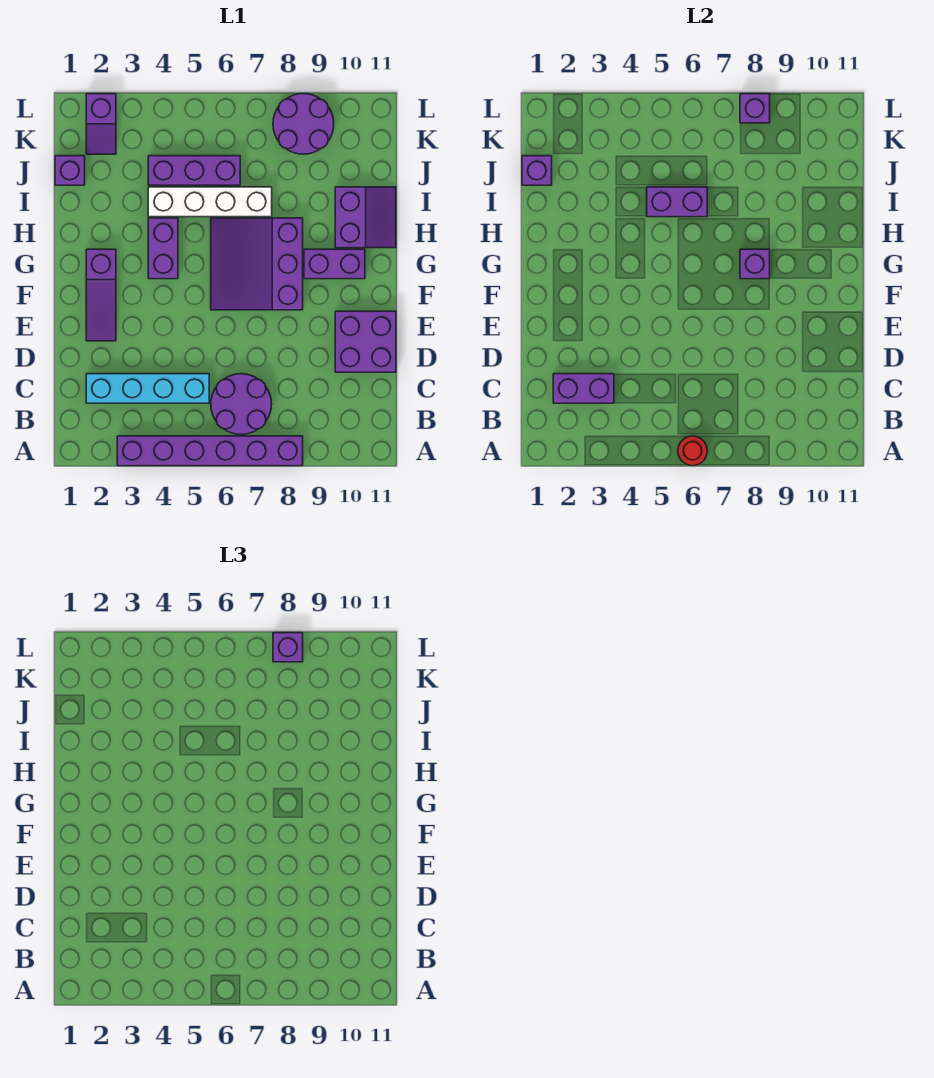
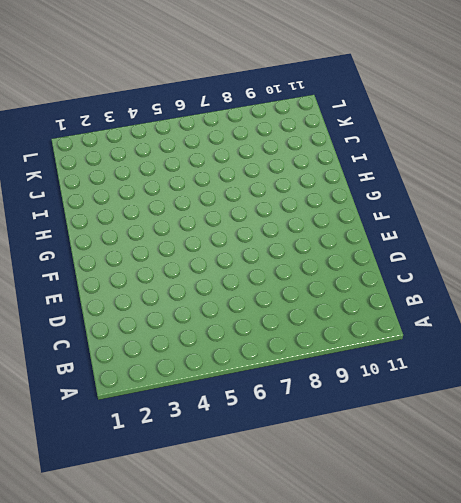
none -> purple 1x6 brick [117,436,303,466]
none -> purple 2x2 round brick [211,374,272,434]
none -> cyan 1x4 brick [86,374,209,403]

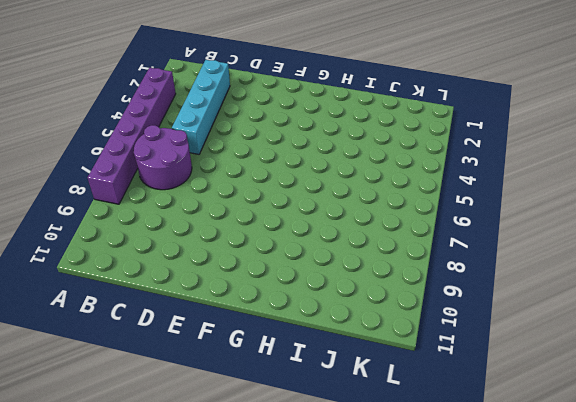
none -> purple 2x2 brick [335,311,396,372]
none -> purple 1x3 slope [86,249,116,341]
none -> purple 3x3 slope [211,218,303,310]

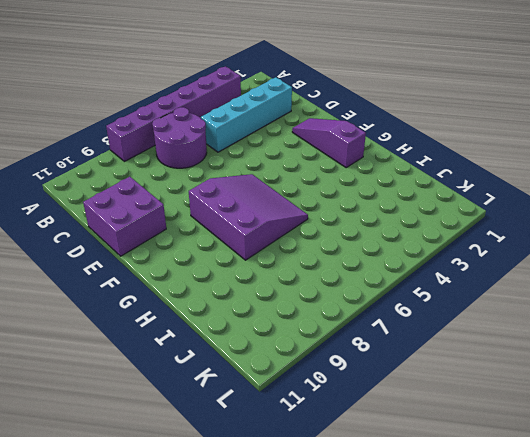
none -> purple 1x2 brick [148,218,178,279]
none -> purple 1x2 brick [304,249,365,279]
none -> purple 2x2 slope [335,187,396,248]

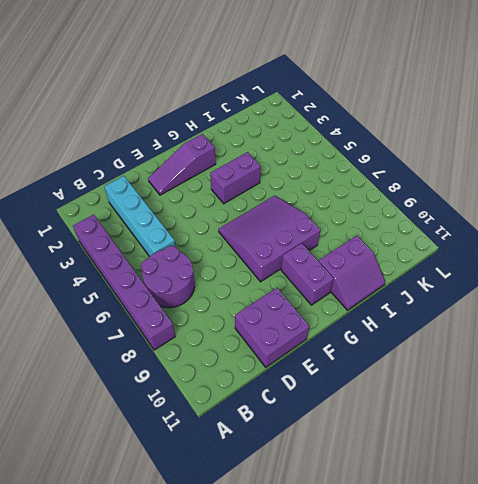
none -> white 1x4 brick [148,187,272,217]
none -> purple 1x1 brick [55,156,85,185]
none -> purple 1x3 brick [148,156,240,185]

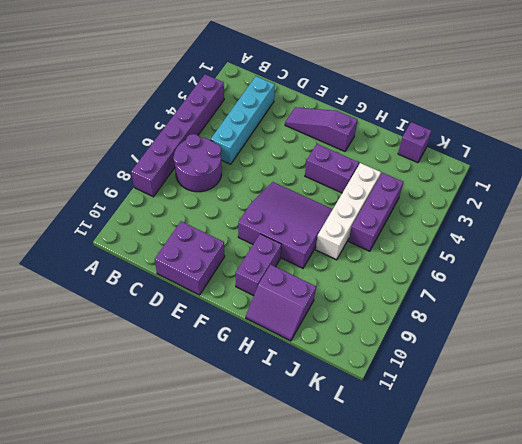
none -> purple 1x2 slope [86,94,116,154]
none -> purple 2x2 round brick [273,94,334,154]
none -> red 1x1 round brick [678,436,707,466]

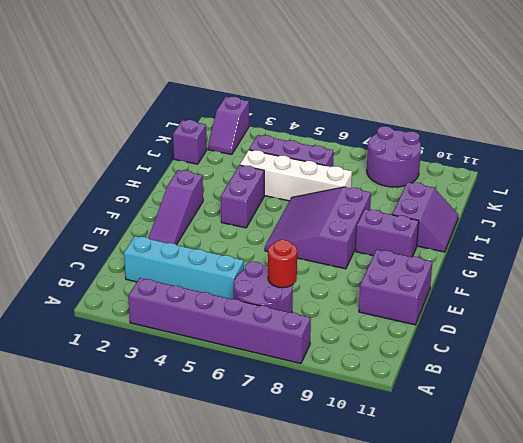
red 1x1 round brick [268,240,297,288] -> red 1x1 round brick moved to [678,436,707,466]
none -> purple 1x2 brick [553,374,614,403]
none -> purple 1x1 brick [740,249,770,279]
none -> purple 1x2 brick [647,187,707,217]

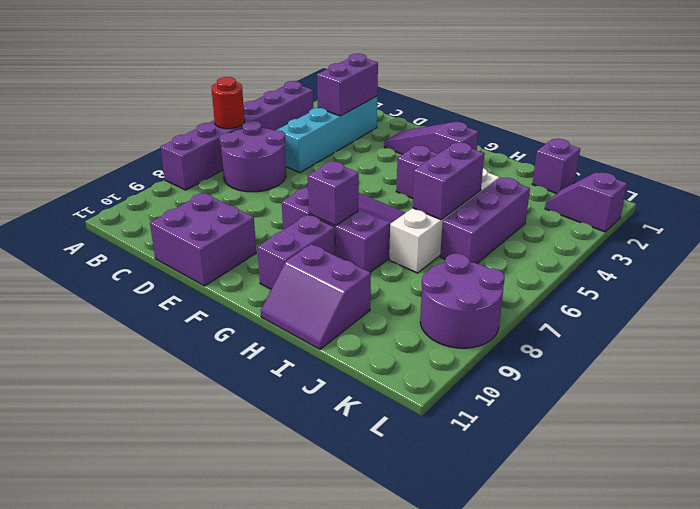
none -> purple 1x1 brick [522,156,552,185]
none -> purple 1x1 brick [740,94,770,123]
none -> purple 1x1 brick [273,633,303,662]

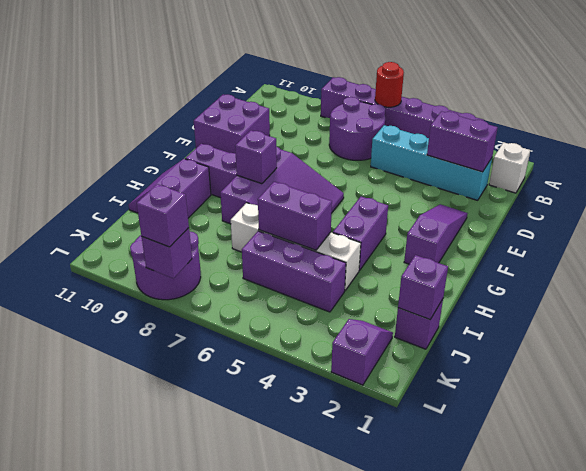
white 1x1 brick [489,142,530,193] -> none

